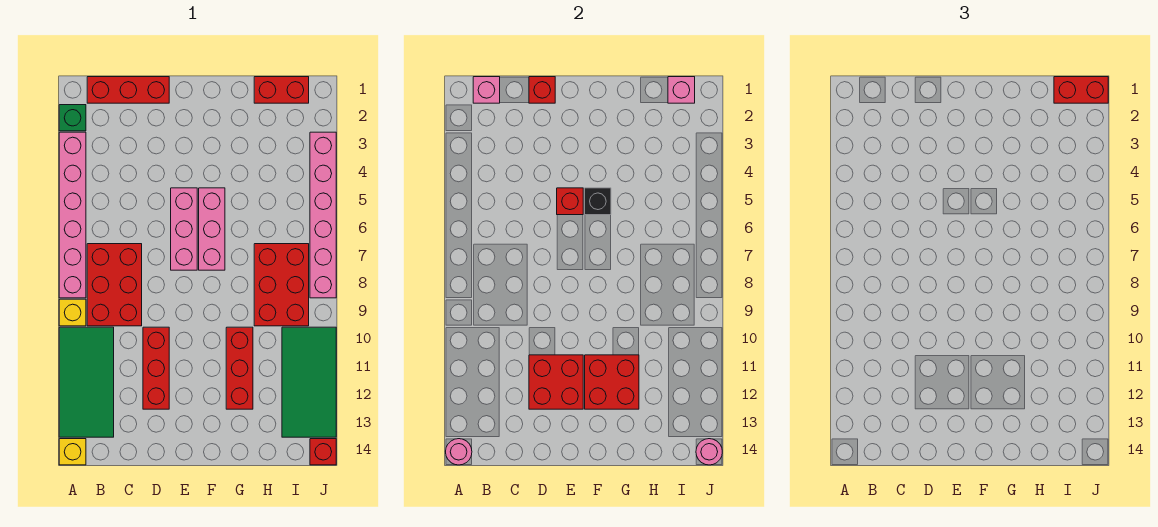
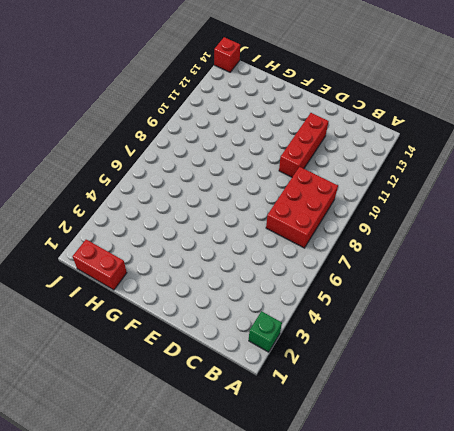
none -> pink 1x6 brick [59,132,86,298]
none -> yellow 1x1 brick [59,299,86,326]
none -> green 2x4 tile [59,327,114,437]

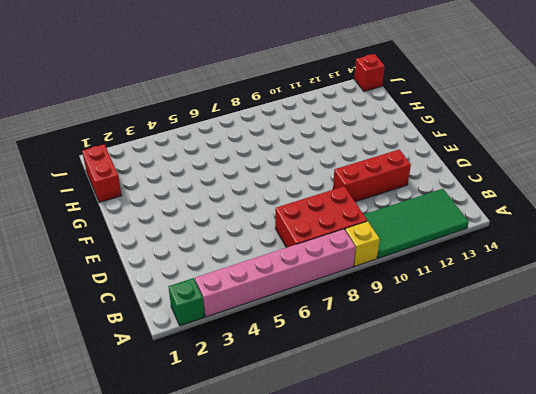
none -> yellow 1x1 brick [59,439,86,465]
none -> red 1x3 brick [87,77,169,103]
none -> pink 1x3 brick [171,188,197,270]

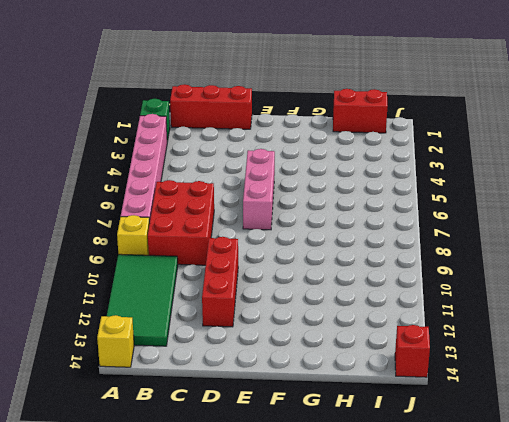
none -> pink 1x3 brick [199,188,225,270]
none -> red 1x3 brick [226,327,253,409]
none -> red 2x3 brick [254,244,309,326]

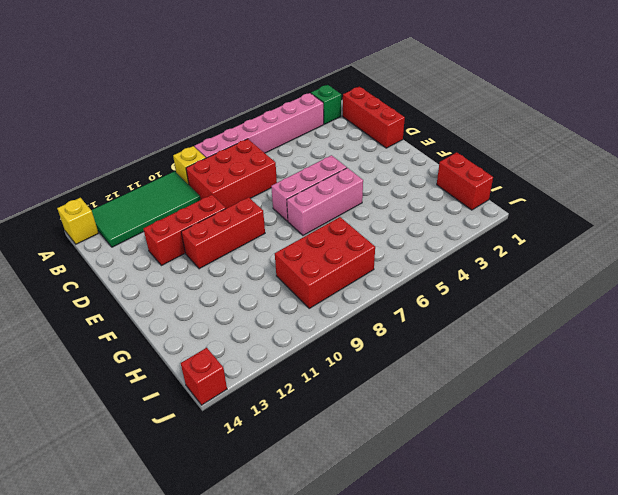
red 1x3 brick [181,197,265,269] -> red 1x3 brick moved to [226,327,253,409]
none -> green 2x4 tile [282,327,336,437]
none -> pink 1x6 brick [310,132,336,298]
none -> pink 1x1 round brick [446,439,472,465]

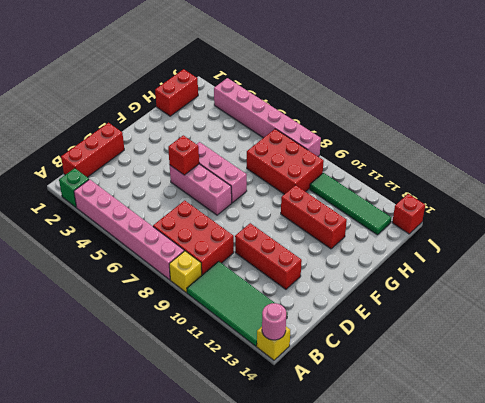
green 1x4 tile [310,173,391,235] -> green 2x4 tile [282,327,336,437]
none -> pink 1x1 brick [473,77,500,103]
none -> red 1x1 brick [529,77,555,103]
none -> red 2x2 brick [529,355,583,409]

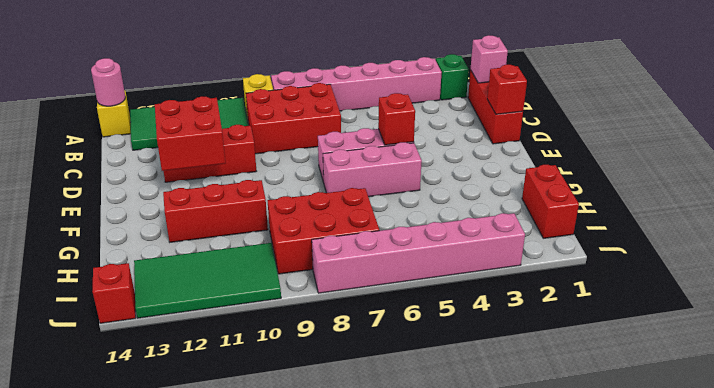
none -> black 1x1 brick [585,188,611,215]
none -> red 2x2 brick [585,355,639,409]
none -> pink 1x1 brick [668,77,695,103]

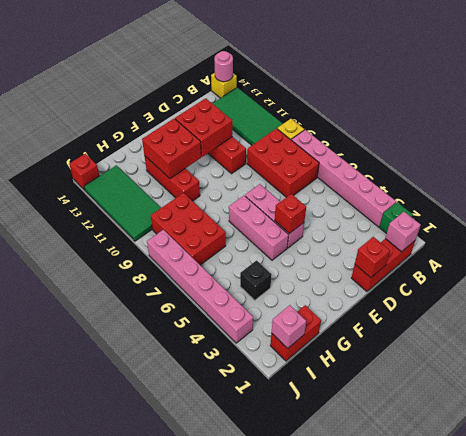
black 1x1 brick [240,261,271,300] -> black 1x1 brick moved to [585,188,611,215]
none -> pink 1x1 round brick [696,439,722,465]
none -> red 1x2 brick [1054,77,1108,103]

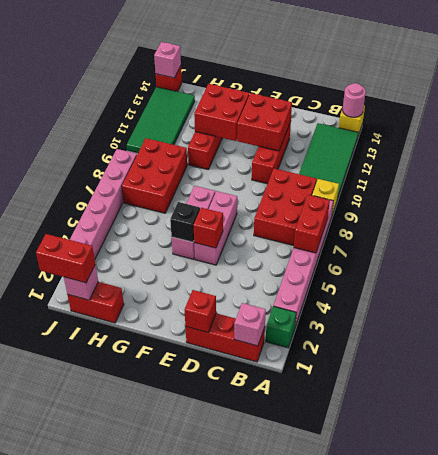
red 1x2 brick [294,195,330,253] -> none
pink 1x1 brick [154,42,181,78] -> pink 1x1 round brick [696,439,722,465]

